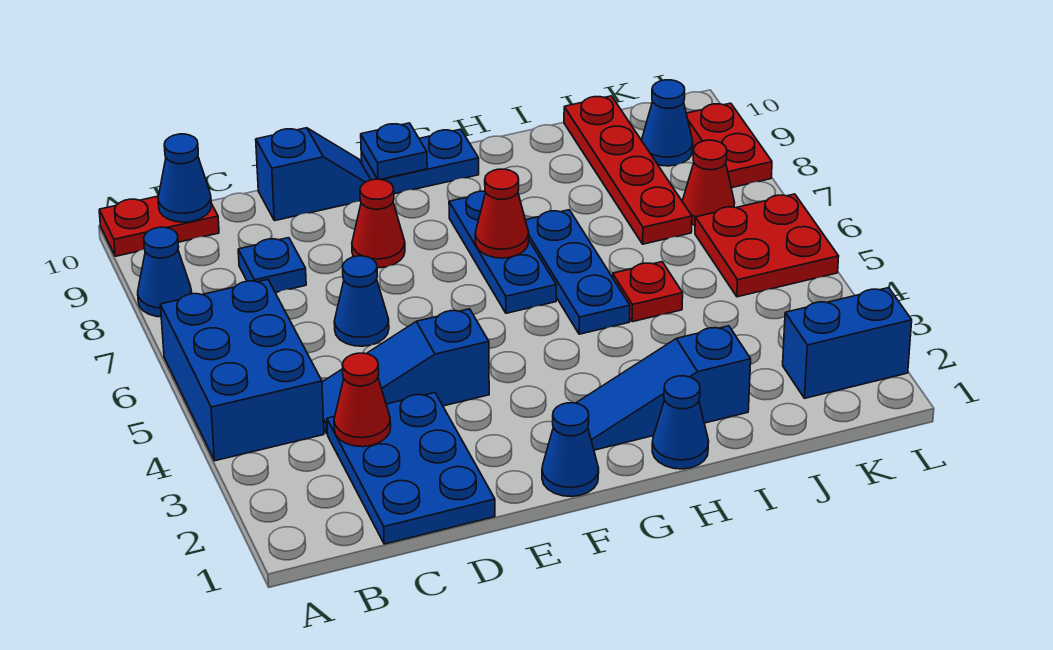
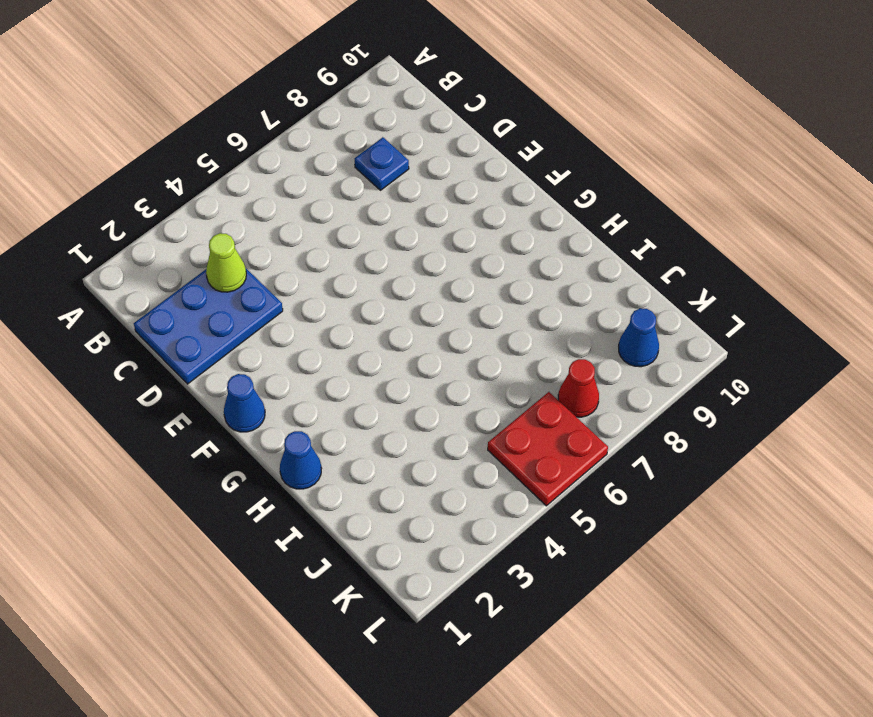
lime 1x1 cone [206,233,246,292] -> red 1x1 cone [334,353,391,447]
none -> blue 2x3 brick [160,280,324,461]
none -> blue 1x1 cone [138,227,192,317]
none -> red 1x2 plate [99,196,219,256]

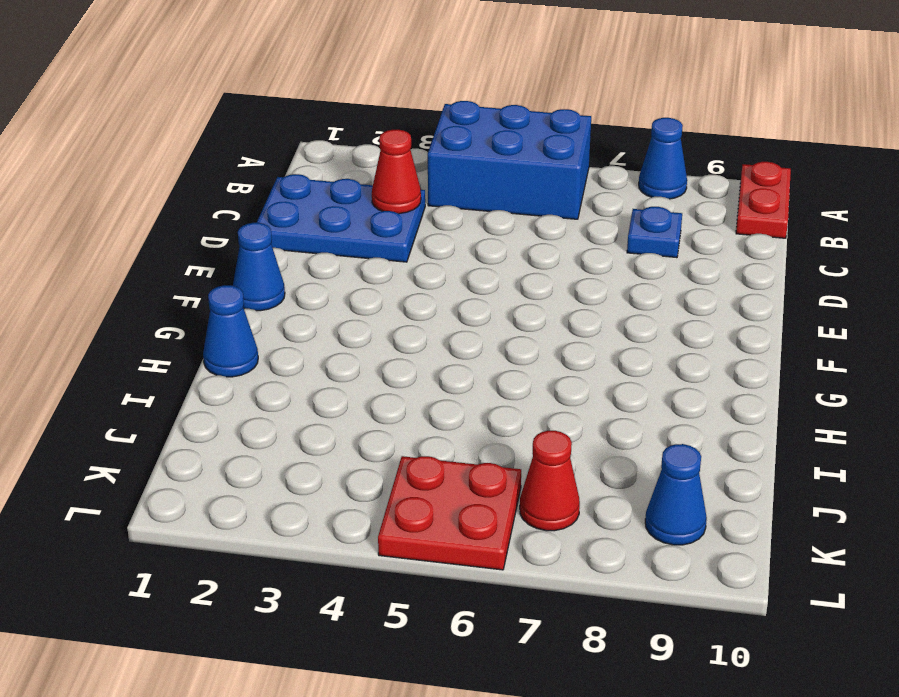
none -> blue 1x3 slope [322,309,489,434]
none -> blue 1x1 cone [334,256,389,346]
none -> blue 1x2 slope [256,128,371,221]

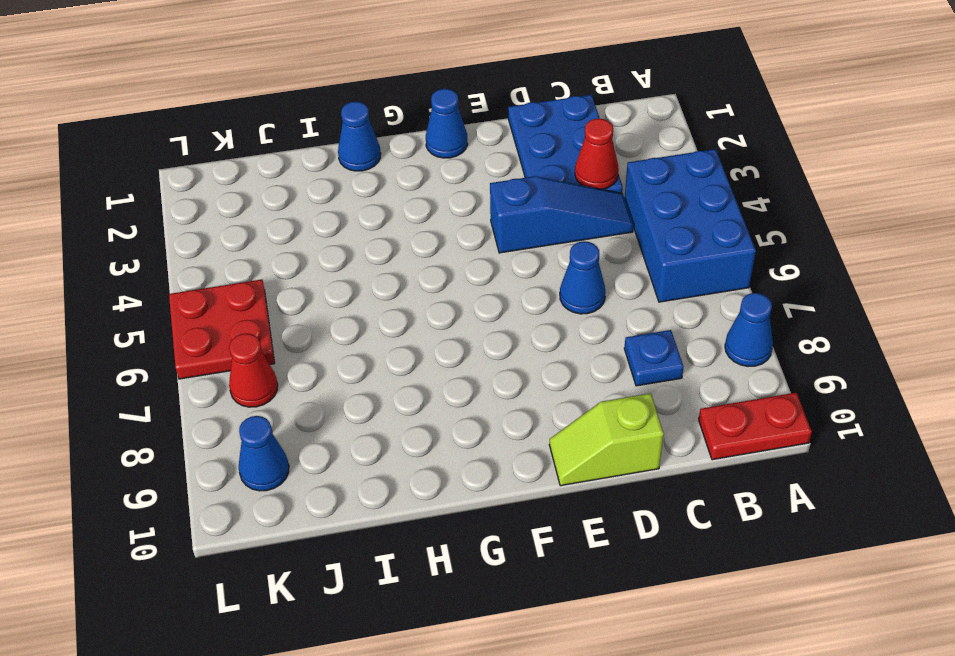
lime 1x2 slope [549,393,664,486] -> blue 1x2 slope [256,128,371,221]
none -> red 1x1 cone [352,179,405,268]
none -> blue 1x2 plate [361,129,479,194]
none -> blue 1x3 slope [576,326,751,450]

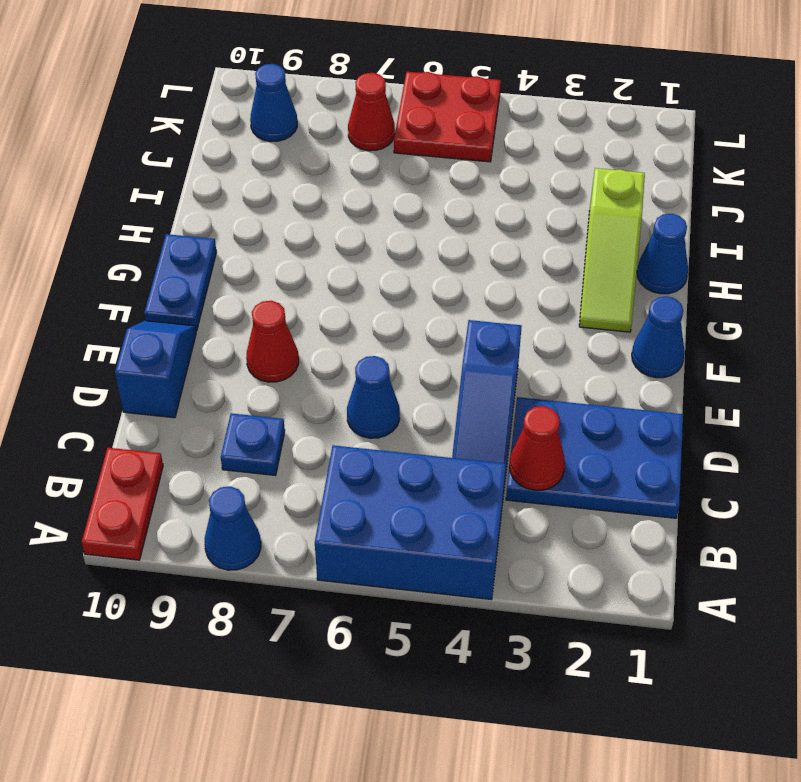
lime 1x3 slope [579,168,645,332] -> blue 1x3 slope [576,326,751,450]
none -> blue 1x3 plate [449,191,556,313]
none -> blue 1x3 plate [526,210,630,334]
none -> red 1x1 plate [612,262,683,322]

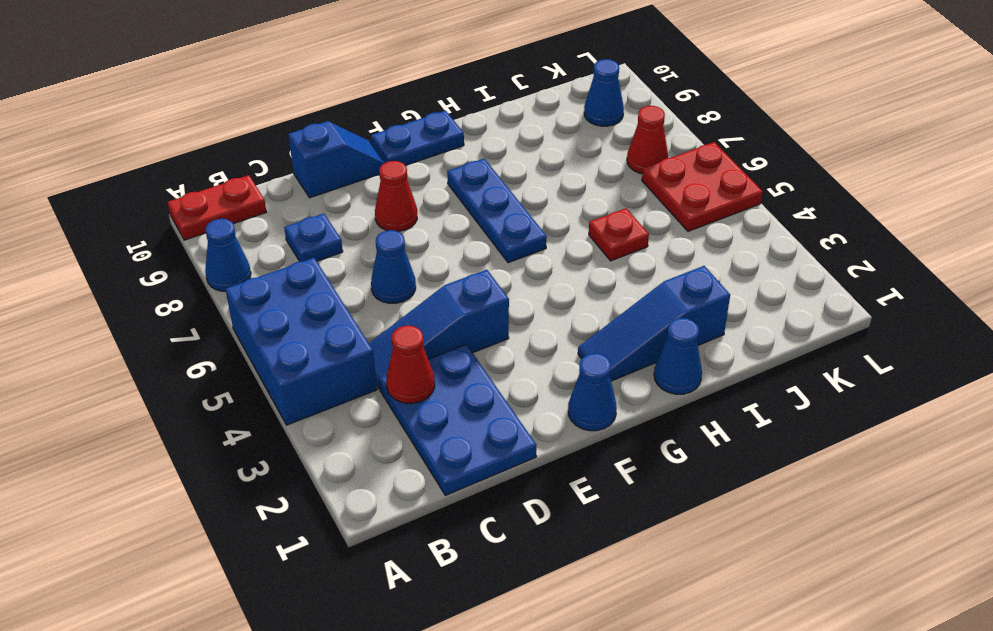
none -> blue 1x3 plate [526,210,630,334]
none -> red 1x4 plate [564,96,692,244]
none -> blue 1x2 brick [783,288,912,398]

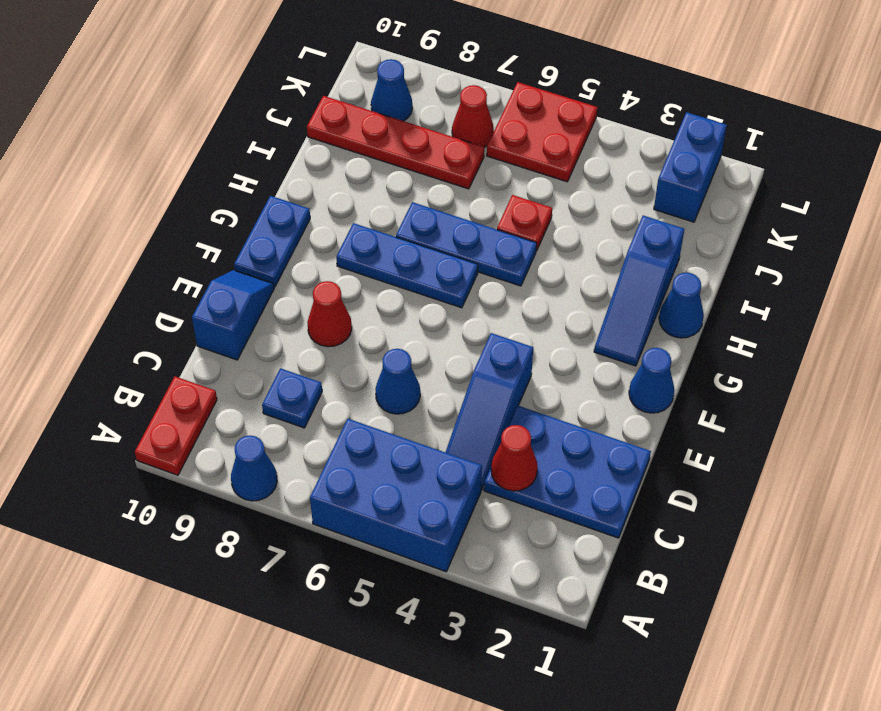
none -> red 1x2 plate [686,103,772,188]
none -> blue 1x1 cone [158,134,211,222]
none -> blue 1x1 plate [361,123,427,179]

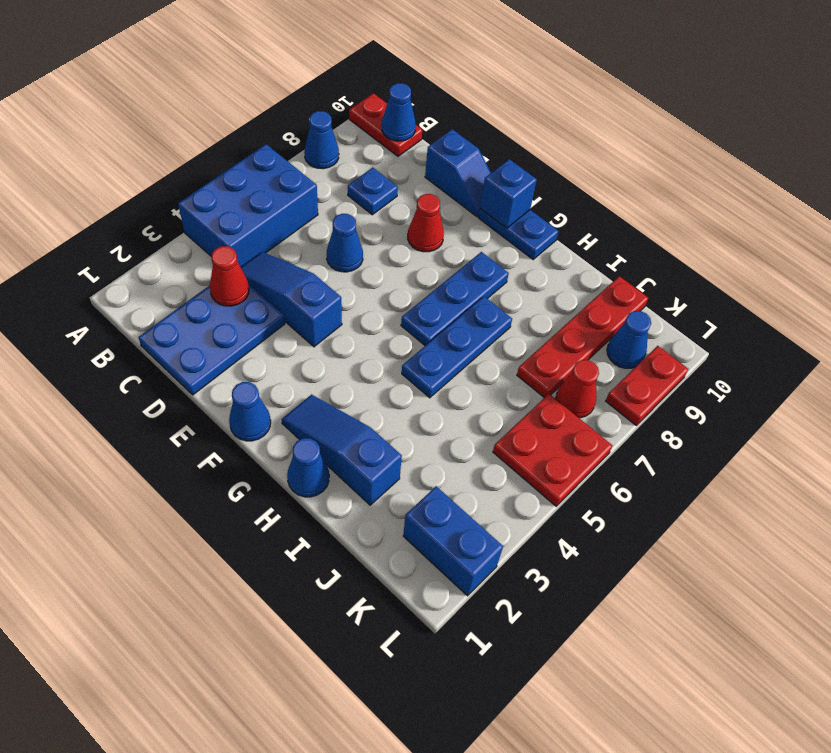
blue 1x1 brick [480,159,537,228] -> blue 1x1 plate [361,123,427,179]
none -> red 1x1 plate [612,262,683,322]
none -> red 1x1 cone [475,169,529,258]

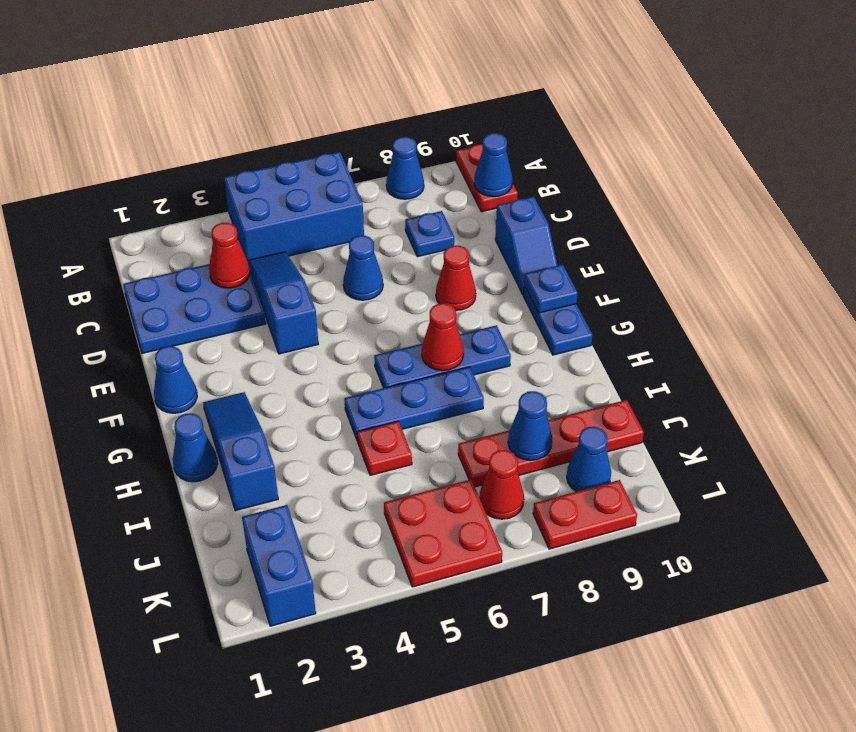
blue 1x1 cone [508,391,552,460] -> none

